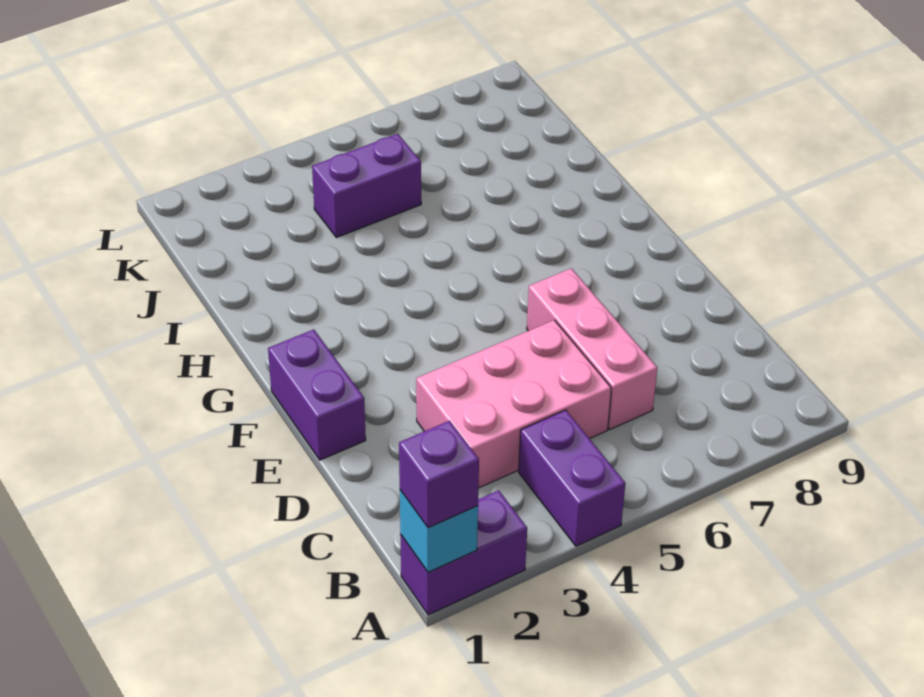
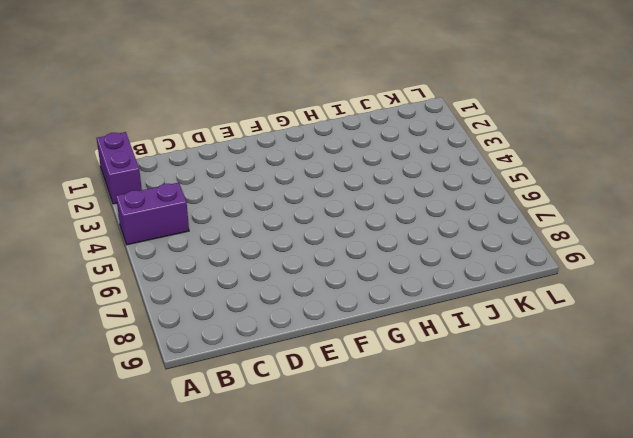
none -> pink 2x3 brick [416,320,611,488]
none -> pink 1x3 brick [527,268,657,429]

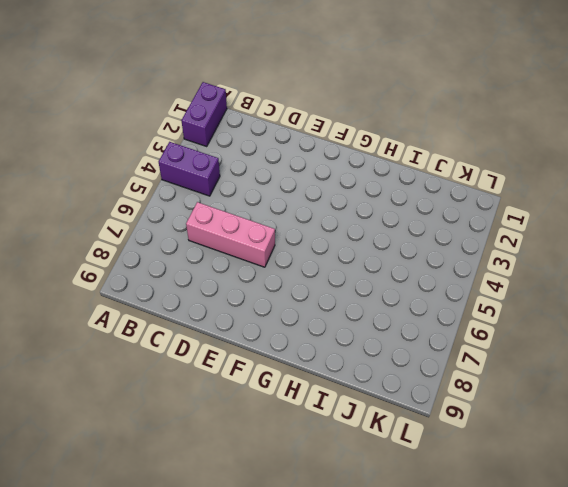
none -> pink 2x3 brick [416,320,611,488]
none -> purple 1x2 brick [268,330,366,460]

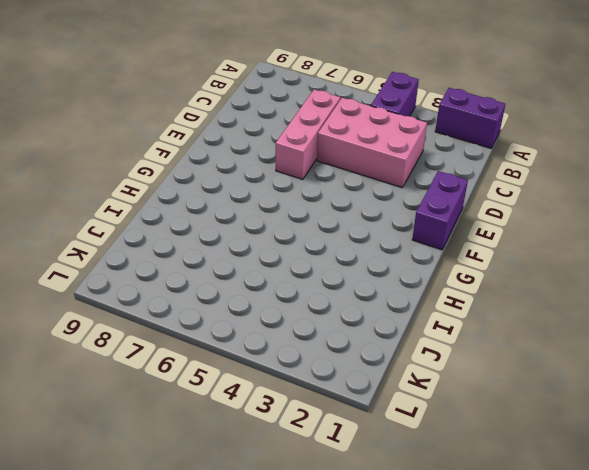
none -> purple 1x2 brick [312,134,421,238]
none -> cyan 1x1 brick [400,490,478,572]

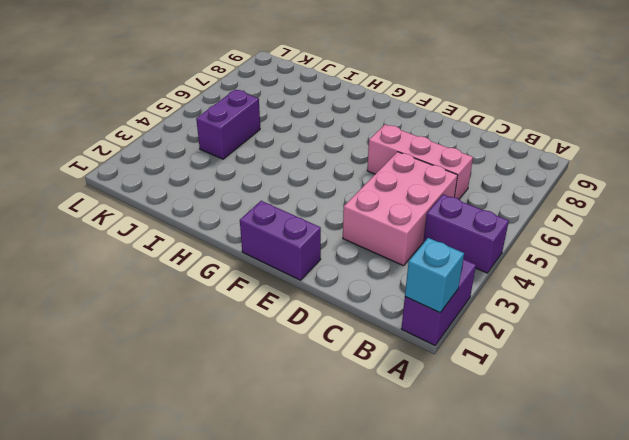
none -> purple 1x1 brick [399,421,479,528]

